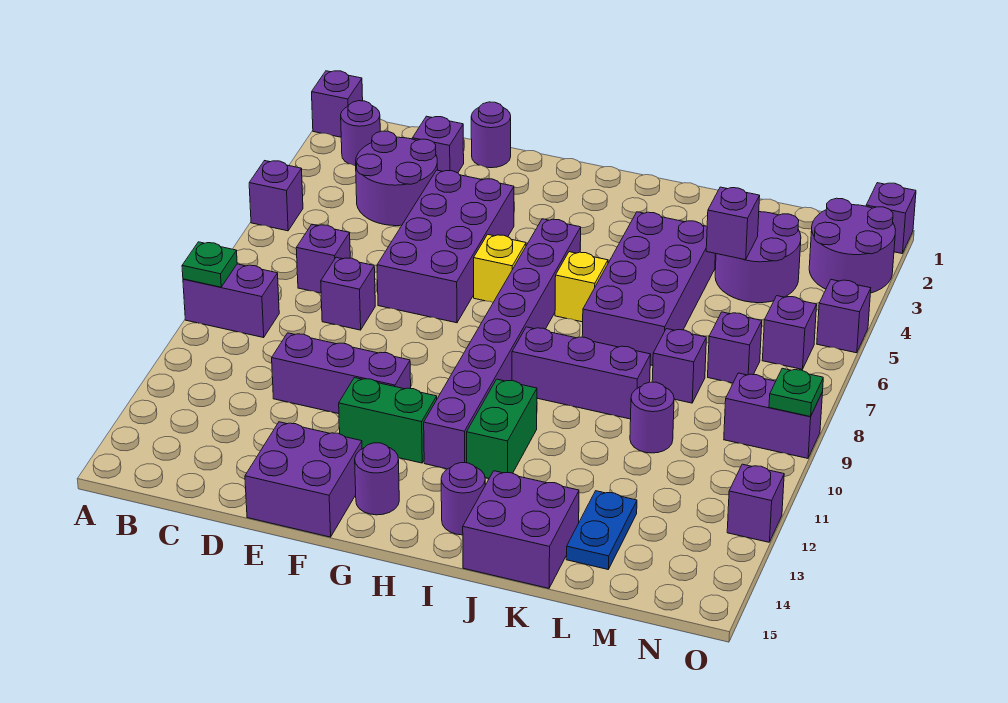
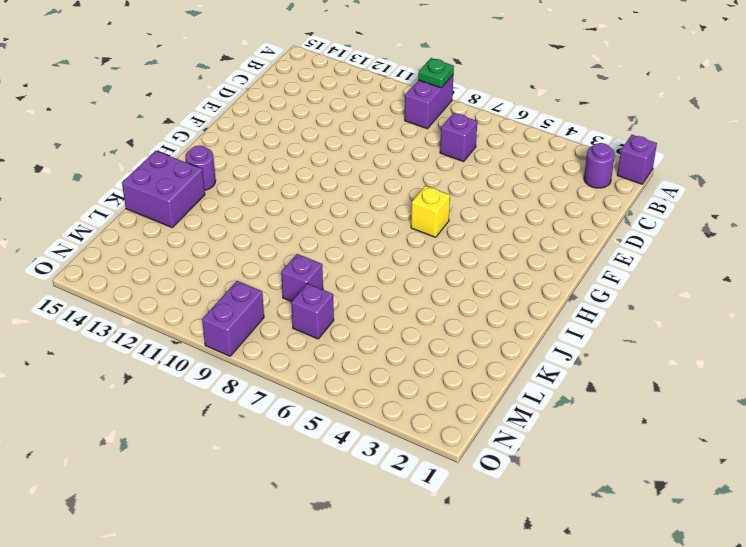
none -> purple 1x1 brick [249,161,303,231]
none -> purple 2x2 round brick [356,131,438,226]
none -> purple 1x1 brick [412,116,464,173]
none -> purple 1x1 brick [321,257,375,330]

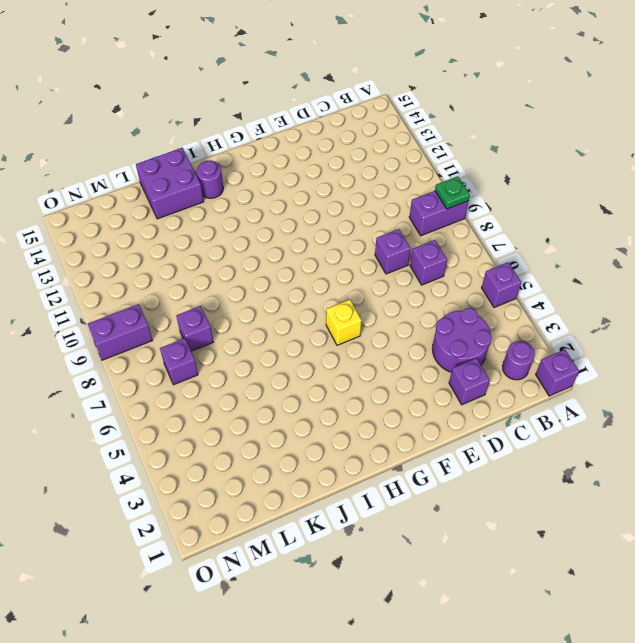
none -> purple 1x3 brick [272,333,411,414]
none -> purple 1x1 round brick [471,102,511,168]
none -> purple 2x4 brick [377,170,514,323]
none -> purple 2x2 brick [245,422,362,537]

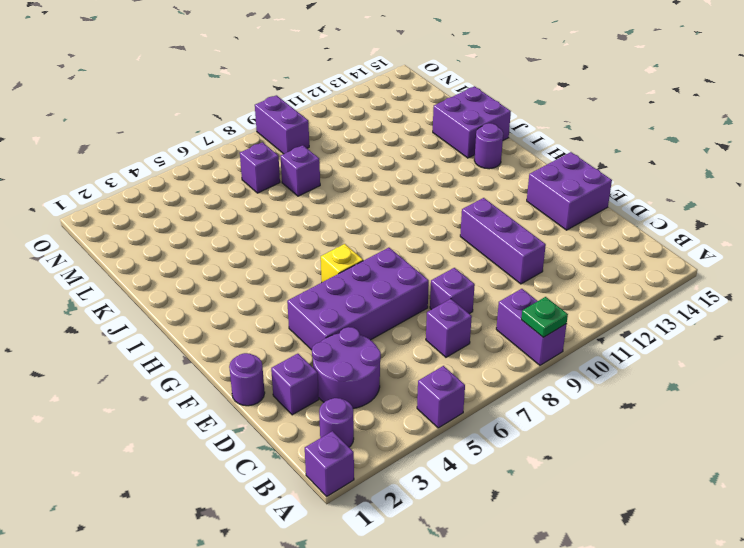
none -> green 1x2 brick [339,378,437,463]
none -> purple 1x1 round brick [355,443,399,515]
none -> purple 1x8 brick [424,219,581,469]
none -> yellow 1x1 brick [555,252,608,322]

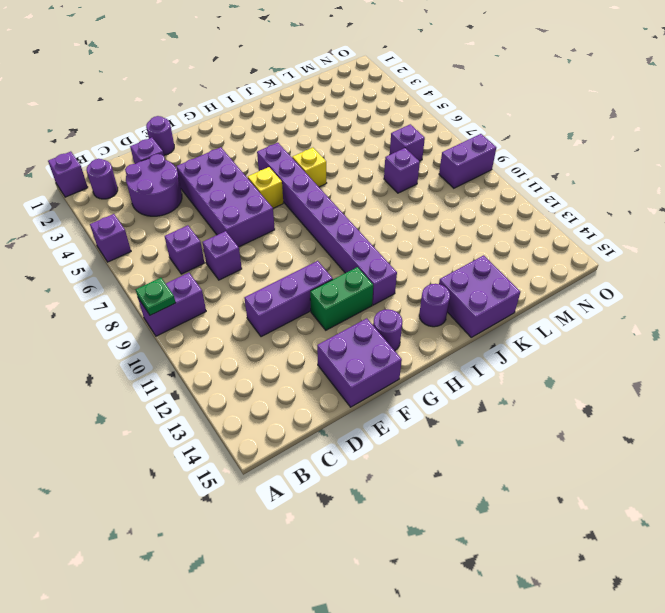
none -> purple 1x3 brick [512,327,651,419]
none -> green 1x2 brick [467,379,537,478]
none -> purple 2x4 brick [582,212,715,366]
none -> purple 2x2 round brick [715,212,801,303]

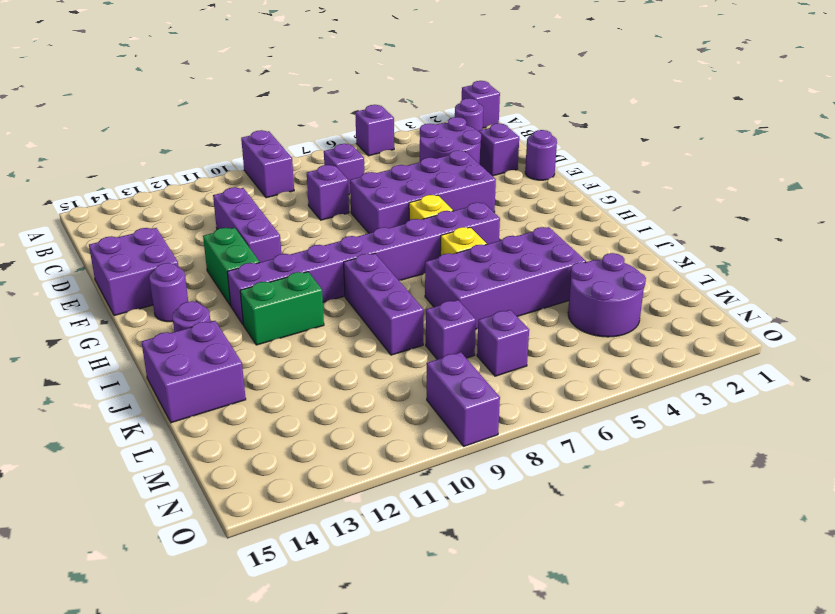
none -> purple 1x1 round brick [630,382,674,453]
none -> blue 1x2 plate [566,491,637,569]
none -> purple 2x2 round brick [809,198,896,293]
none -> purple 1x1 brick [762,296,817,369]

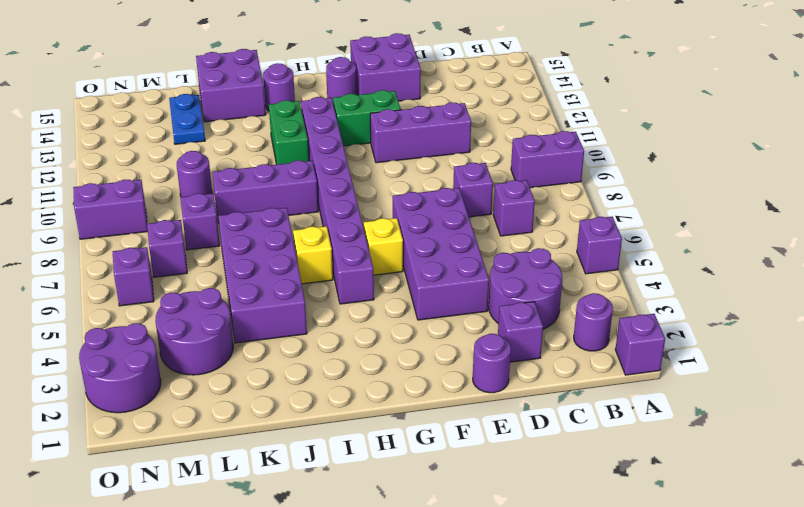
none -> purple 1x1 brick [866,183,916,253]
none -> purple 1x1 brick [817,280,871,353]
none -> purple 1x1 brick [727,464,784,542]
none -> green 1x1 plate [182,242,237,287]

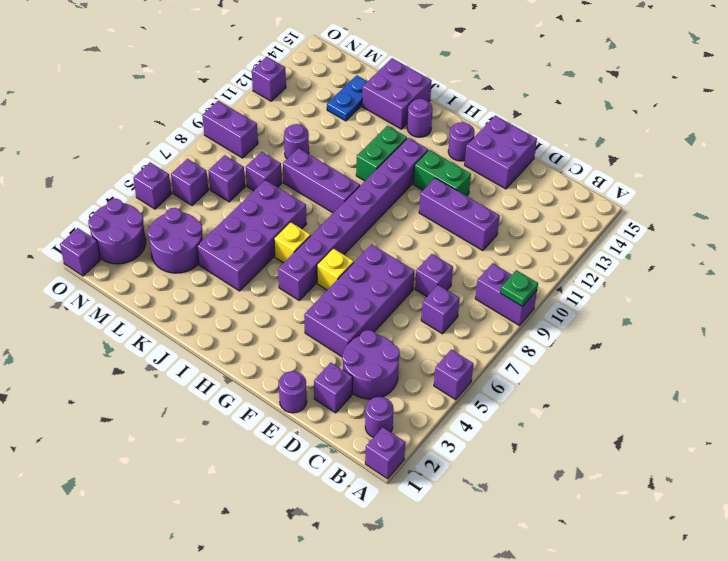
none -> purple 1x1 brick [706,187,760,260]
none -> green 1x1 plate [769,368,823,417]

